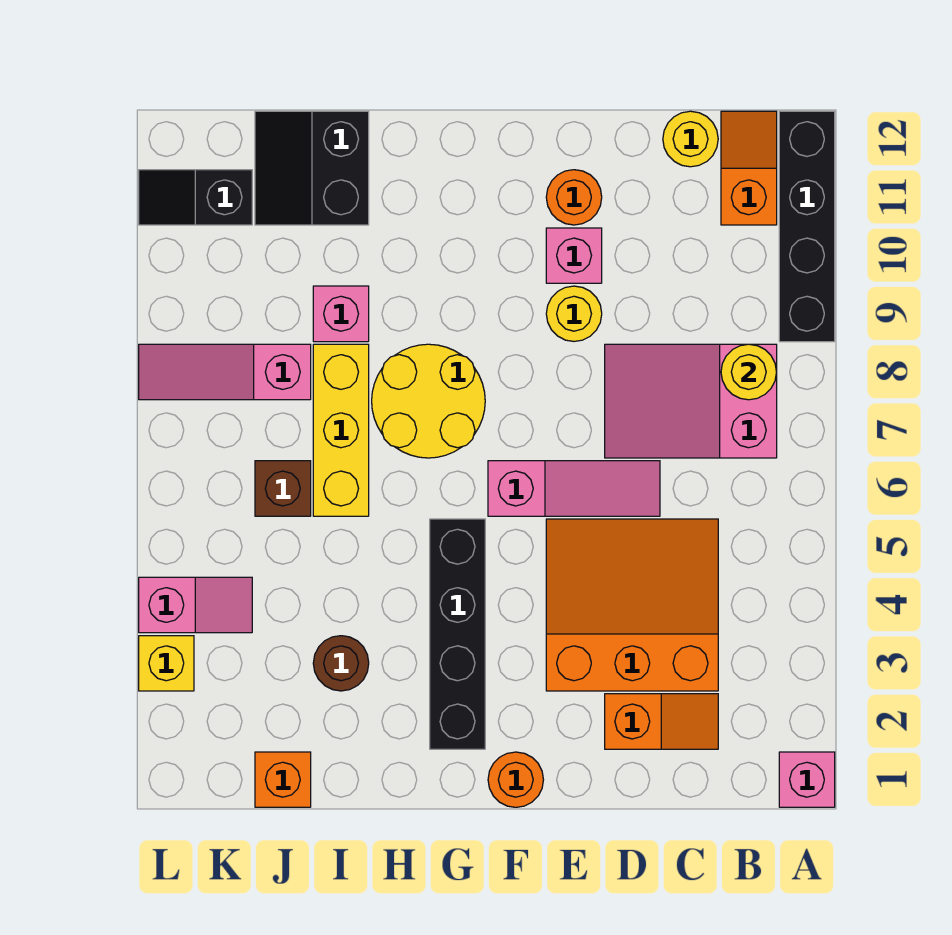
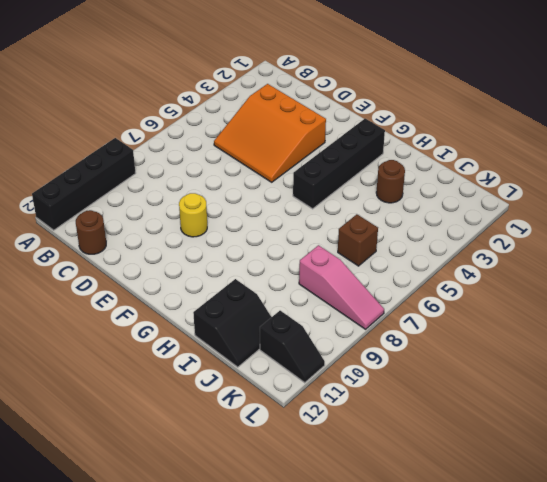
brown 1x1 round brick [76,210,106,254] -> yellow 1x1 round brick [663,111,718,167]
none -> pink 1x1 brick [779,752,835,807]
none -> pink 2x3 slope [605,344,777,458]
none -> orange 1x2 slope [721,111,777,225]

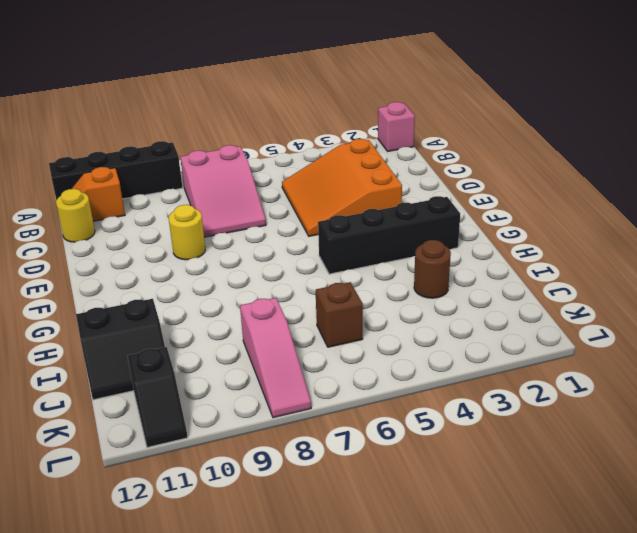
none -> orange 1x2 slope [605,694,718,749]
none -> pink 1x3 slope [488,461,660,516]
none -> pink 1x1 brick [546,228,602,283]

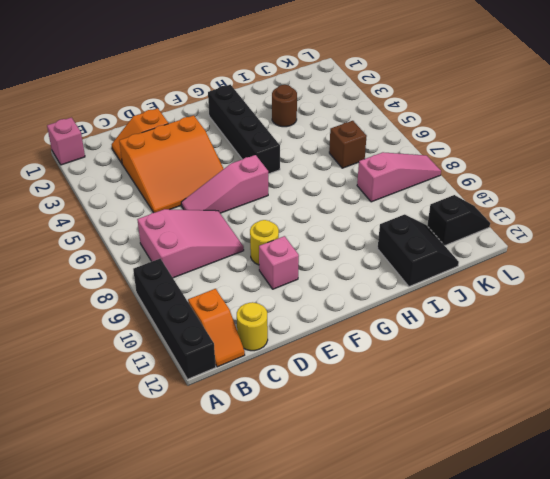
none -> orange 1x1 round brick [546,170,602,225]
none -> orange 1x1 round brick [488,752,543,807]
none -> yellow 2x2 round brick [372,344,485,458]

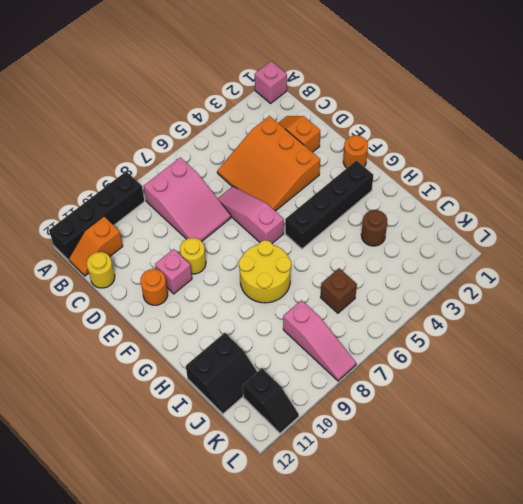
none -> yellow 1x3 brick [313,344,369,516]
none -> pink 1x1 brick [313,286,369,342]
none -> orange 1x1 brick [255,752,311,807]

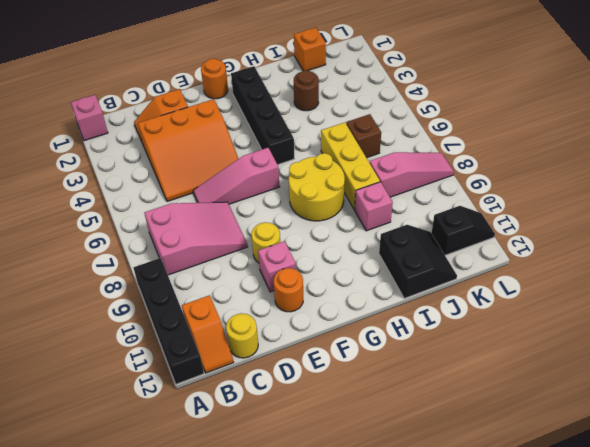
none -> pink 1x2 slope [139,577,252,633]
none -> yellow 1x1 brick [139,636,194,691]
none -> yellow 1x1 round brick [721,344,776,400]

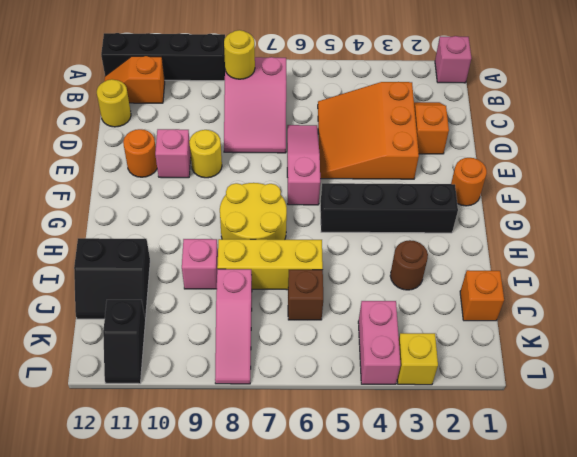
pink 1x2 brick [358,301,400,384] -> pink 1x2 slope [139,577,252,633]

